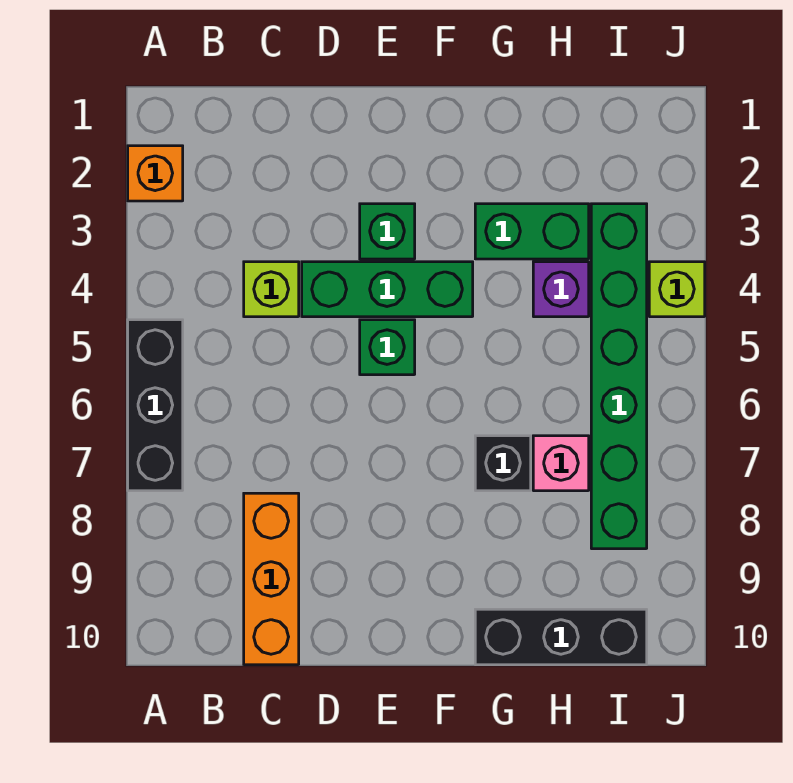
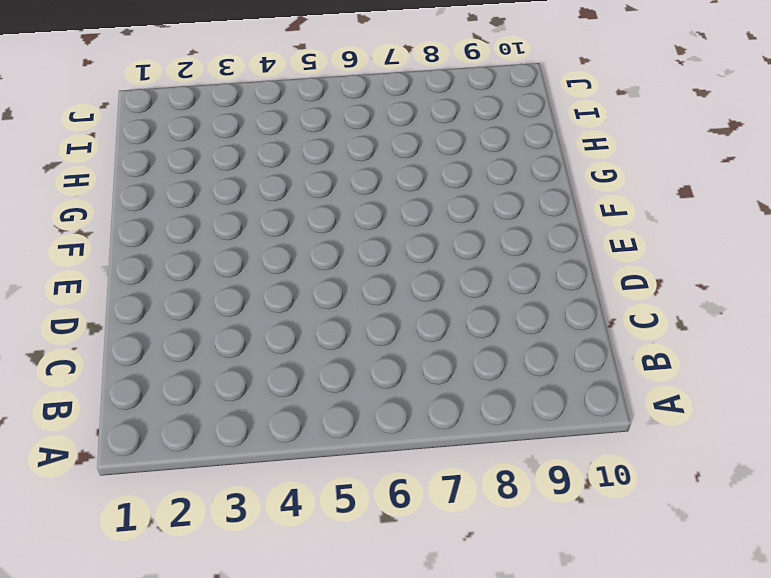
none -> orange 1x1 brick [128,146,183,201]
none -> black 1x3 brick [128,320,183,491]
none -> lime 1x1 brick [244,262,299,317]

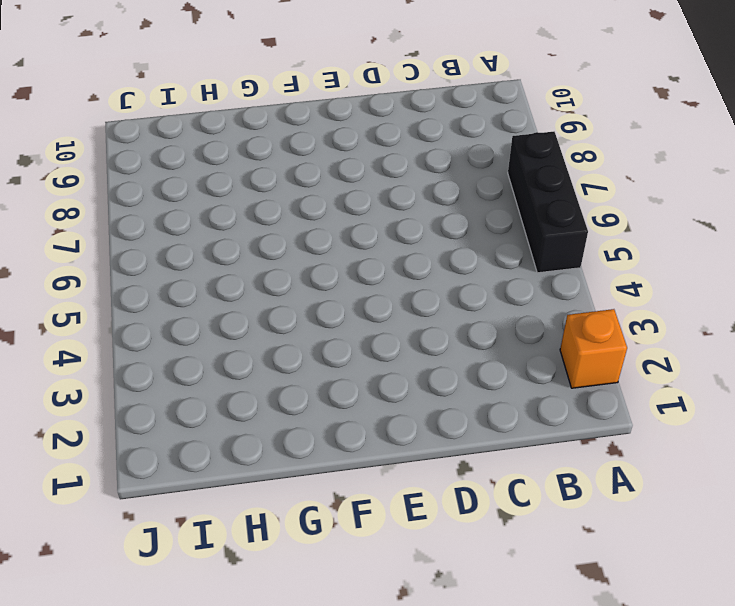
none -> lime 1x1 brick [244,262,299,317]
none -> orange 1x3 brick [244,493,299,665]
none -> green 1x3 brick [302,262,473,317]

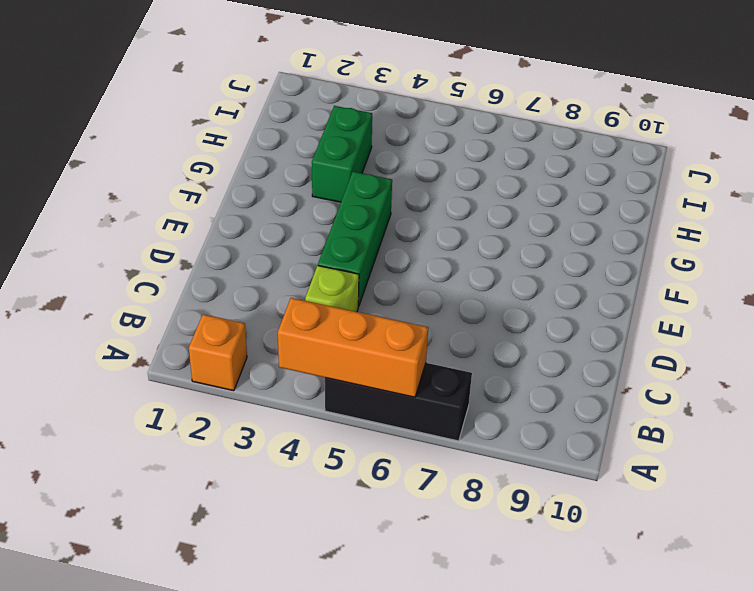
orange 1x3 brick [278,298,428,397] -> orange 1x3 brick moved to [244,493,299,665]
none -> green 1x1 brick [360,204,415,259]
none -> green 1x1 brick [360,320,415,375]
none -> black 1x1 brick [475,436,531,491]

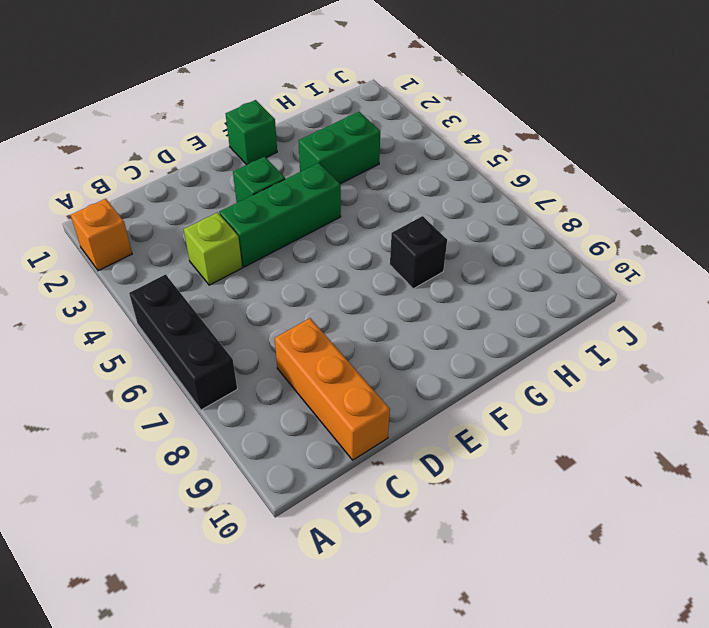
green 1x1 brick [226,100,277,165] -> green 1x1 brick moved to [360,320,415,375]
none -> black 1x3 brick [475,609,647,665]
none -> purple 1x1 brick [533,262,589,317]
none -> pink 1x1 brick [533,436,589,491]

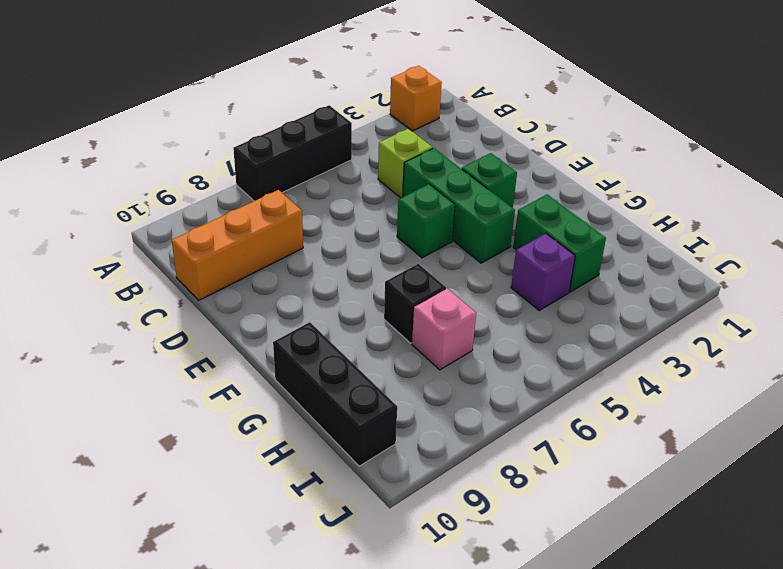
none -> green 1x6 brick [591,204,647,549]
none -> lime 1x1 brick [649,262,705,317]

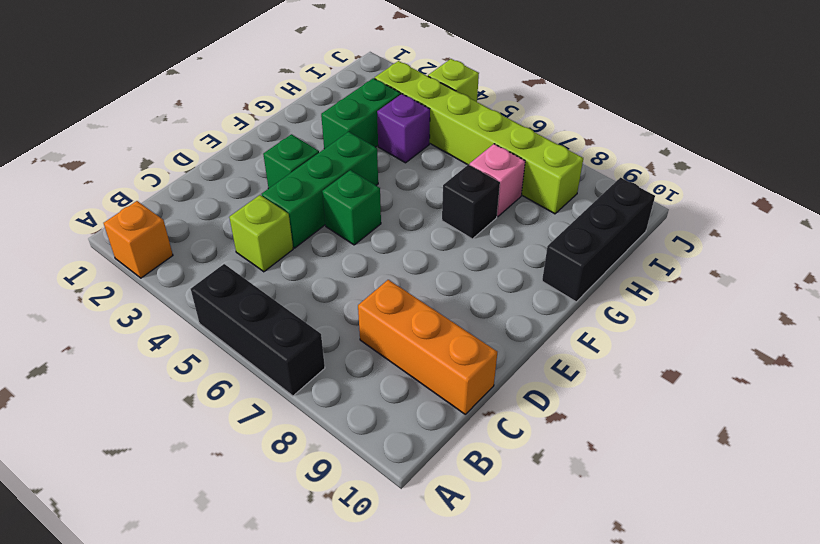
lime 1x6 brick [375,61,583,214] -> green 1x6 brick [591,204,647,549]

